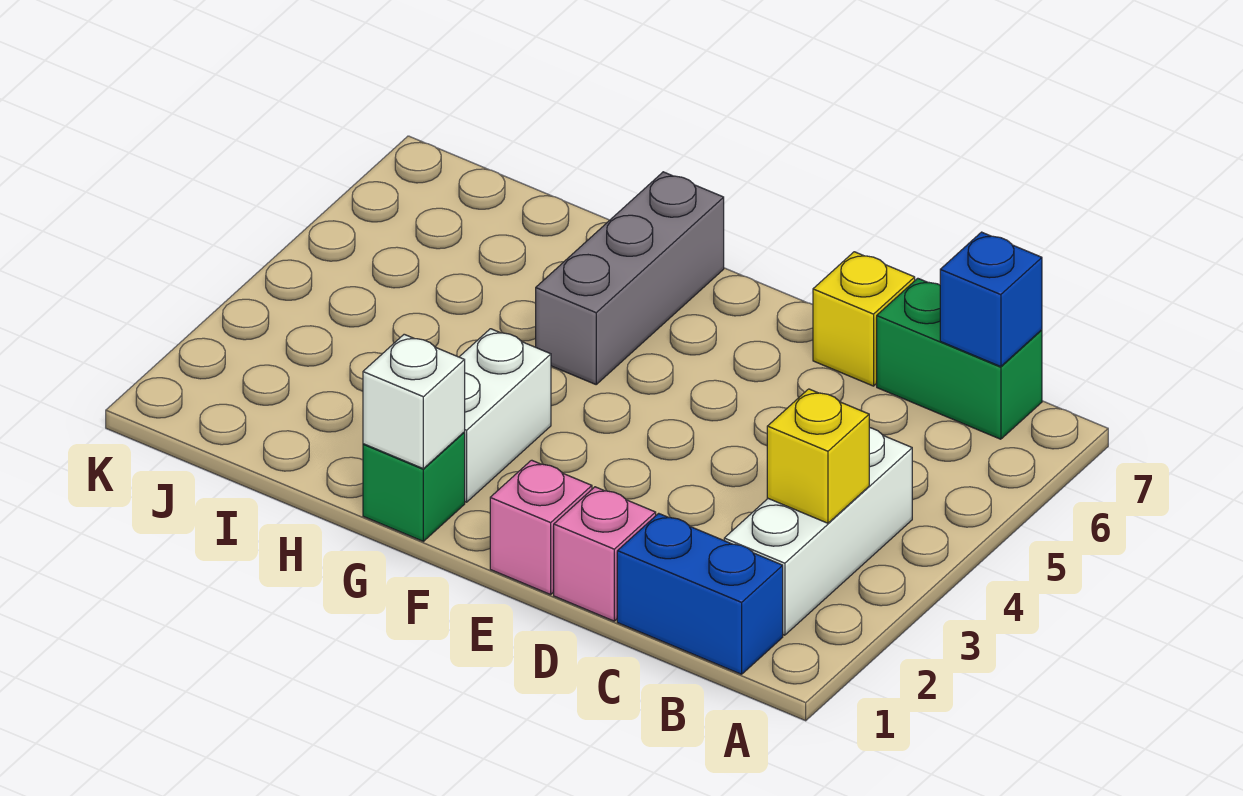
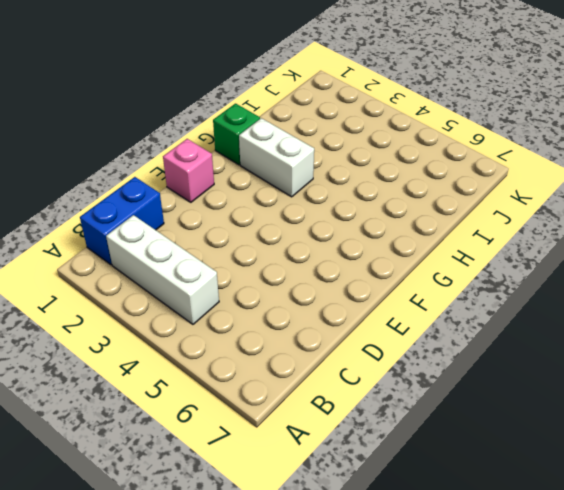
none -> green 1x2 brick [877,278,1042,439]
none -> pink 1x1 brick [554,487,656,621]
none -> yellow 1x1 brick [813,252,915,386]

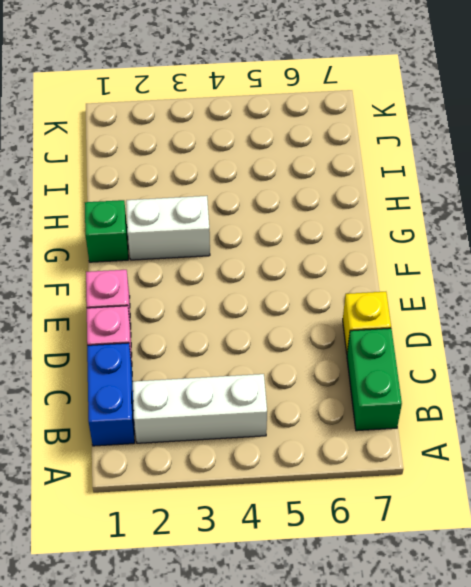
none -> grey 1x3 brick [536,172,724,384]
none -> yellow 1x1 brick [767,389,869,523]
none -> blue 1x1 brick [940,232,1042,367]

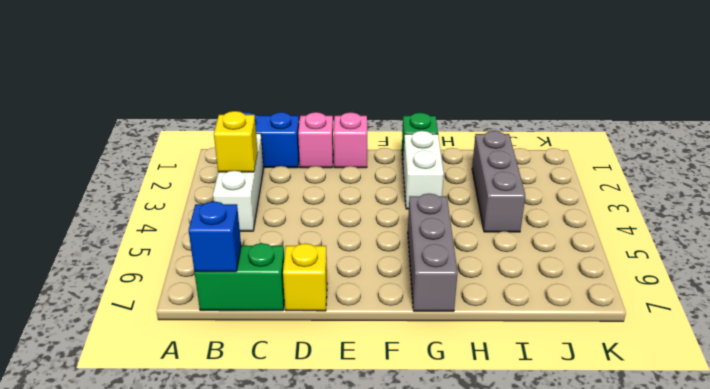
grey 1x3 brick [472,131,525,232] -> none
none -> white 1x1 brick [363,334,465,469]

